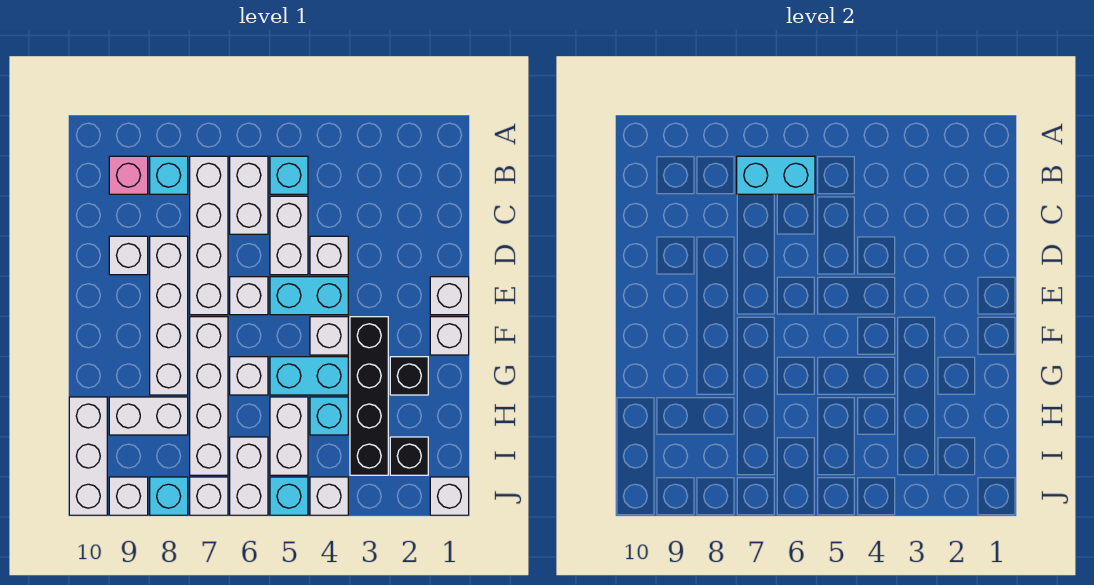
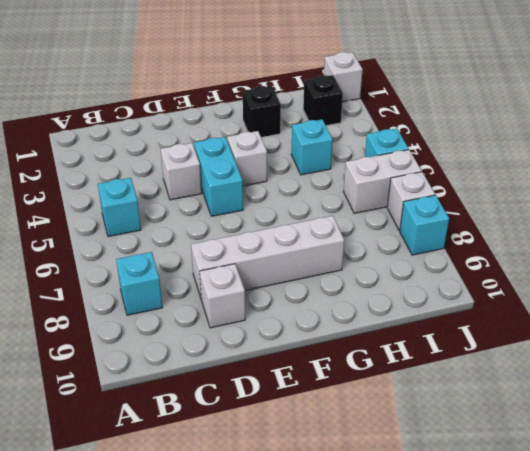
none -> white 1x2 brick [230,156,268,234]
none -> white 1x4 brick [190,156,228,315]
none -> pink 1x1 brick [109,156,148,194]
none -> white 1x2 brick [270,196,308,275]

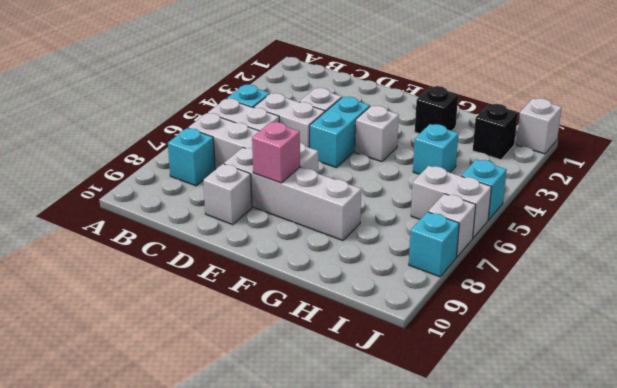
pink 1x1 brick [252,122,300,183] -> pink 1x1 brick moved to [109,156,148,194]
none -> white 1x1 brick [430,277,469,315]
none -> white 1x1 brick [230,277,268,315]
none -> white 1x1 brick [430,317,469,355]
none -> black 1x4 brick [350,317,388,475]

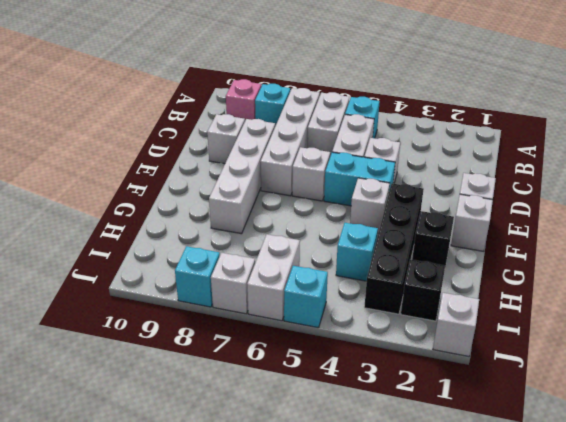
none -> white 1x4 brick [190,317,228,475]
none -> cyan 1x2 brick [270,357,348,395]
none -> white 1x1 brick [230,357,268,395]
none -> white 1x2 brick [270,397,308,475]

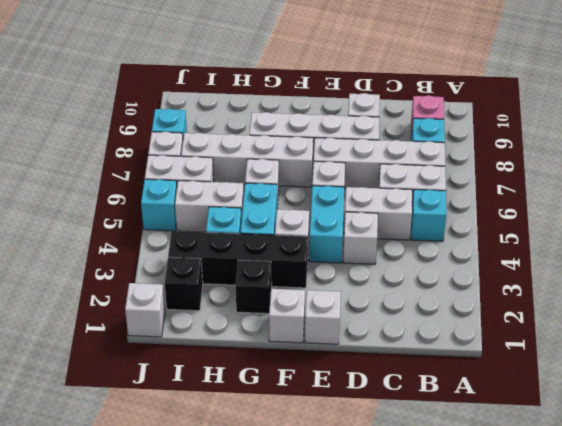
none -> white 1x2 brick [109,397,188,435]
none -> white 1x3 brick [69,397,107,515]
none -> white 1x1 brick [310,477,348,515]
none -> white 1x1 brick [109,477,148,515]

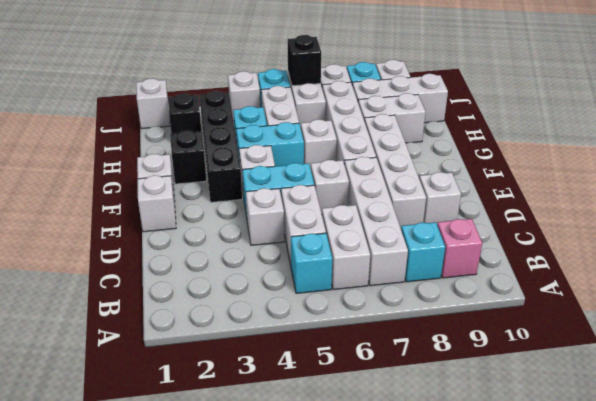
white 1x3 brick [352,74,448,123] -> white 1x3 brick turned to [69,397,107,515]
black 1x1 brick [288,35,321,86] -> none
none -> cyan 1x2 brick [737,156,815,194]

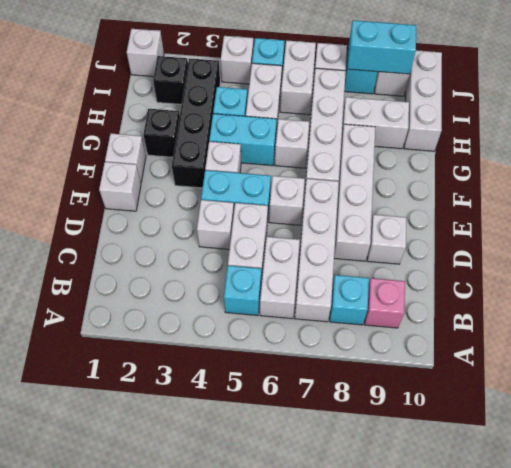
cyan 1x2 brick [347,20,416,74] -> cyan 1x2 brick moved to [737,156,815,194]

